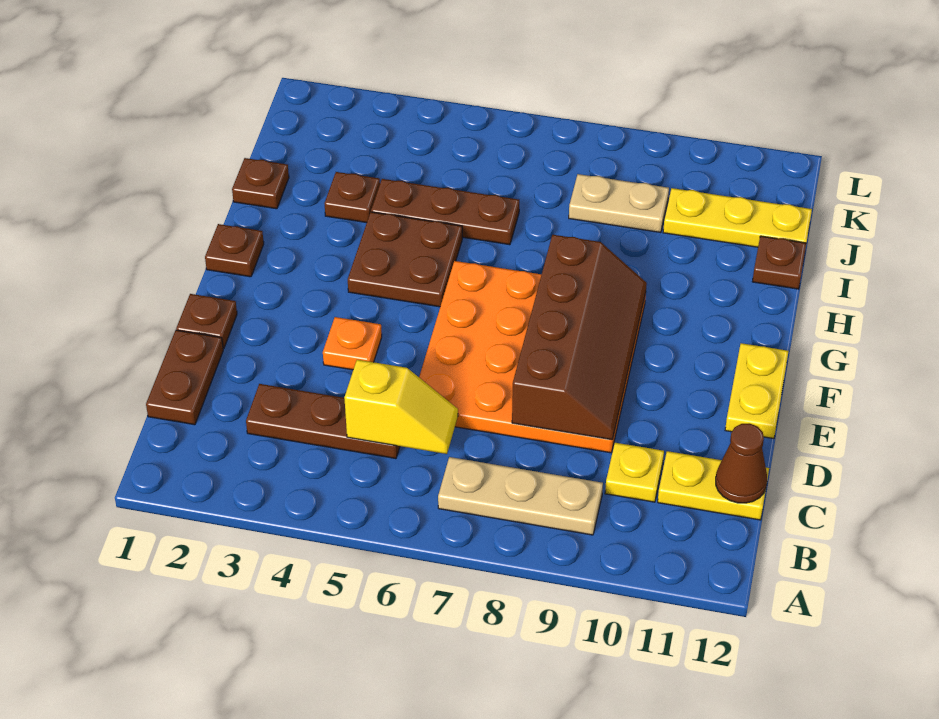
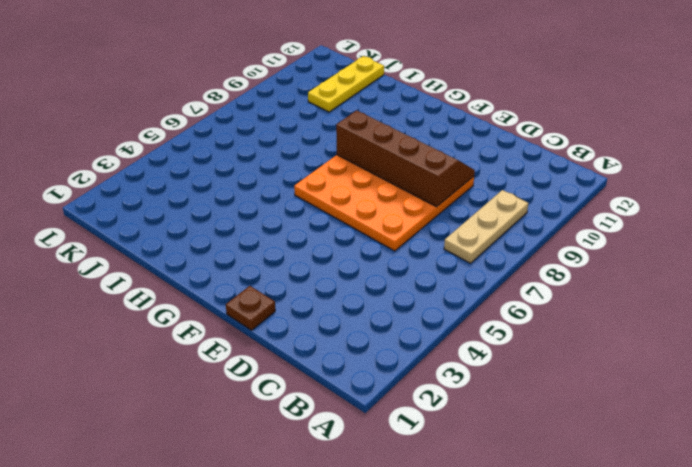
none -> brown 1x2 plate [146,330,223,425]
none -> brown 1x3 plate [246,384,400,459]
none -> yellow 1x1 plate [605,443,664,502]

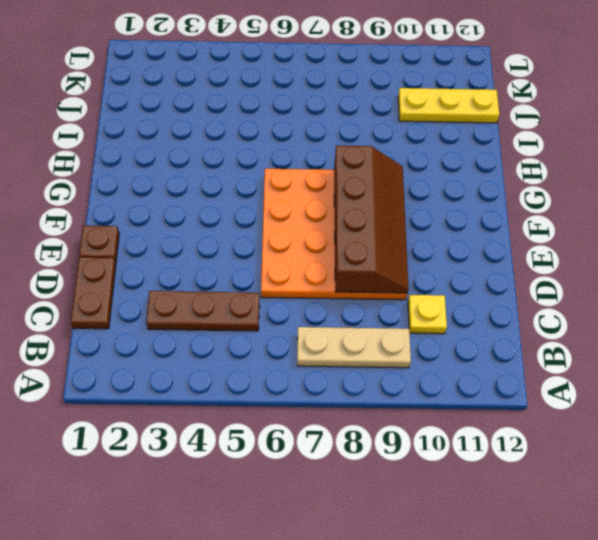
none -> yellow 1x2 plate [658,451,769,520]
none -> orange 1x1 plate [323,317,382,370]
none -> yellow 1x2 plate [725,343,789,439]

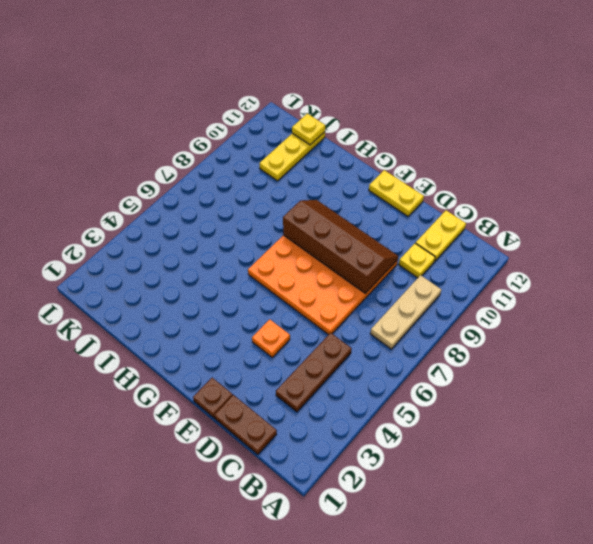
yellow 1x1 plate [292,113,325,145] -> none
none -> brown 1x1 plate [205,224,264,277]
none -> brown 2x2 plate [348,212,462,307]
none -> brown 1x1 plate [232,158,289,209]

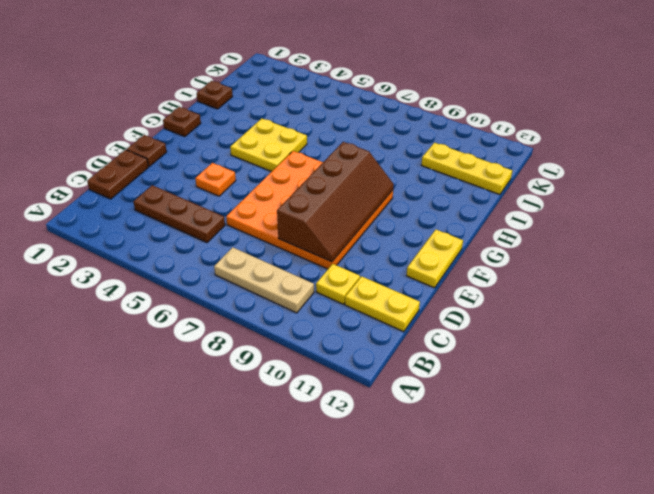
yellow 2x2 plate [230,118,307,172] -> brown 2x2 plate [348,212,462,307]
none -> brown 1x1 plate [324,172,380,223]
none -> brown 1x3 plate [371,179,519,245]
none -> brown 1x1 plate [752,236,806,289]

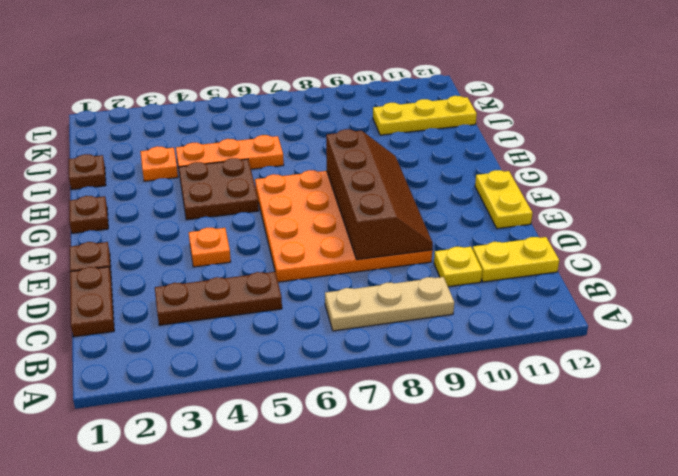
orange 1x1 plate [140,146,178,181] -> brown 1x1 plate [324,172,380,223]
orange 1x3 plate [176,135,284,169] -> brown 1x3 plate [371,179,519,245]
none -> brown 1x1 plate [752,236,806,289]
none -> tan 1x2 plate [569,174,669,232]
none -> yellow 1x2 slope [344,360,458,454]

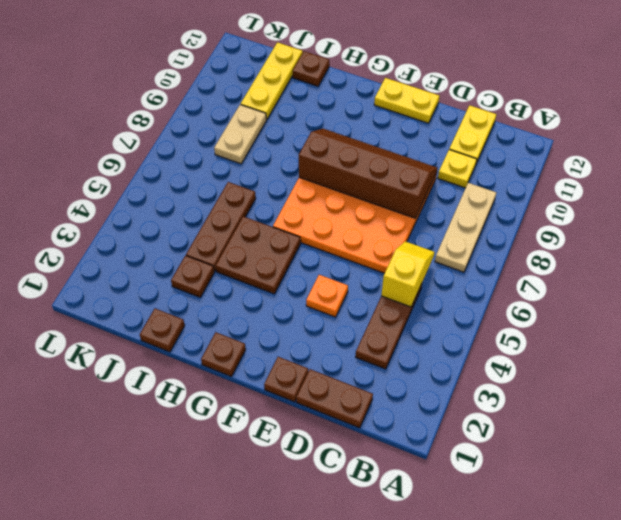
none -> brown 1x1 cone [716,423,767,503]

